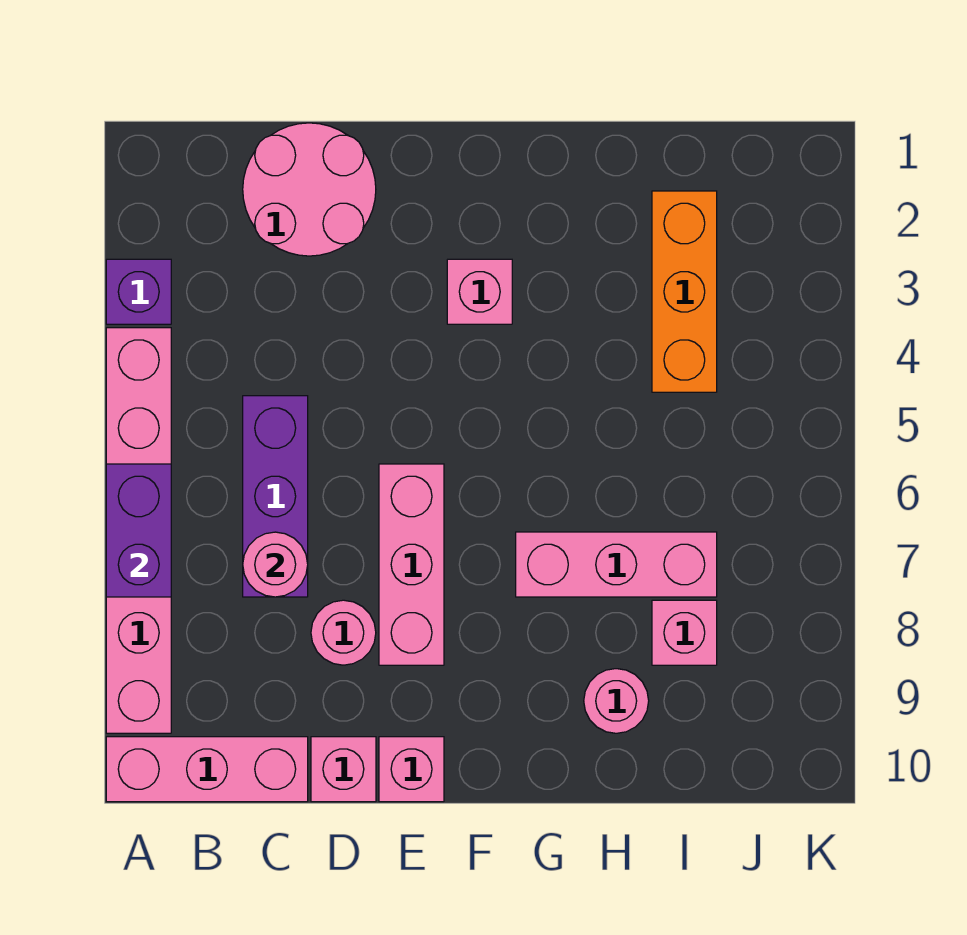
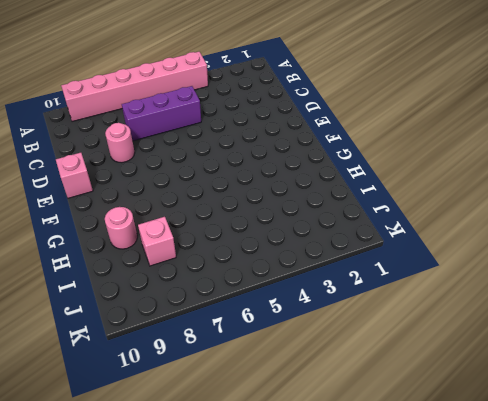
none -> purple 1x1 brick [106,259,171,324]
none -> pink 1x3 brick [106,737,308,802]
none -> pink 2x2 round brick [243,123,376,256]

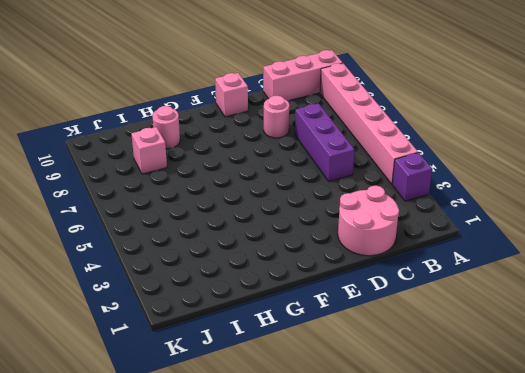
none -> pink 1x1 brick [311,737,376,802]
none -> pink 1x3 brick [379,464,444,665]
none -> pink 1x1 brick [447,259,512,324]

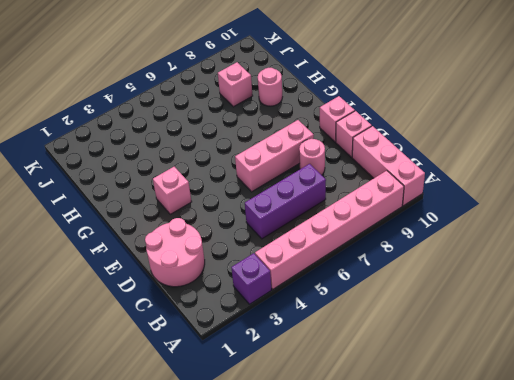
none -> pink 1x3 brick [516,532,717,597]
none -> orange 1x3 brick [652,191,717,392]
none -> purple 1x2 brick [106,464,171,597]

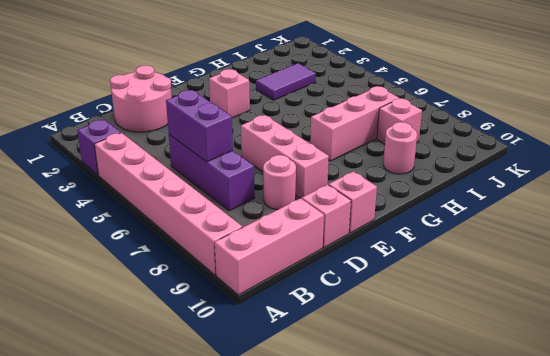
purple 1x2 brick [166,90,233,162] -> purple 1x2 brick moved to [106,464,171,597]
purple 1x2 tile [256,63,316,100] -> orange 1x3 brick [652,191,717,392]
none -> pink 1x1 round brick [243,532,308,597]

